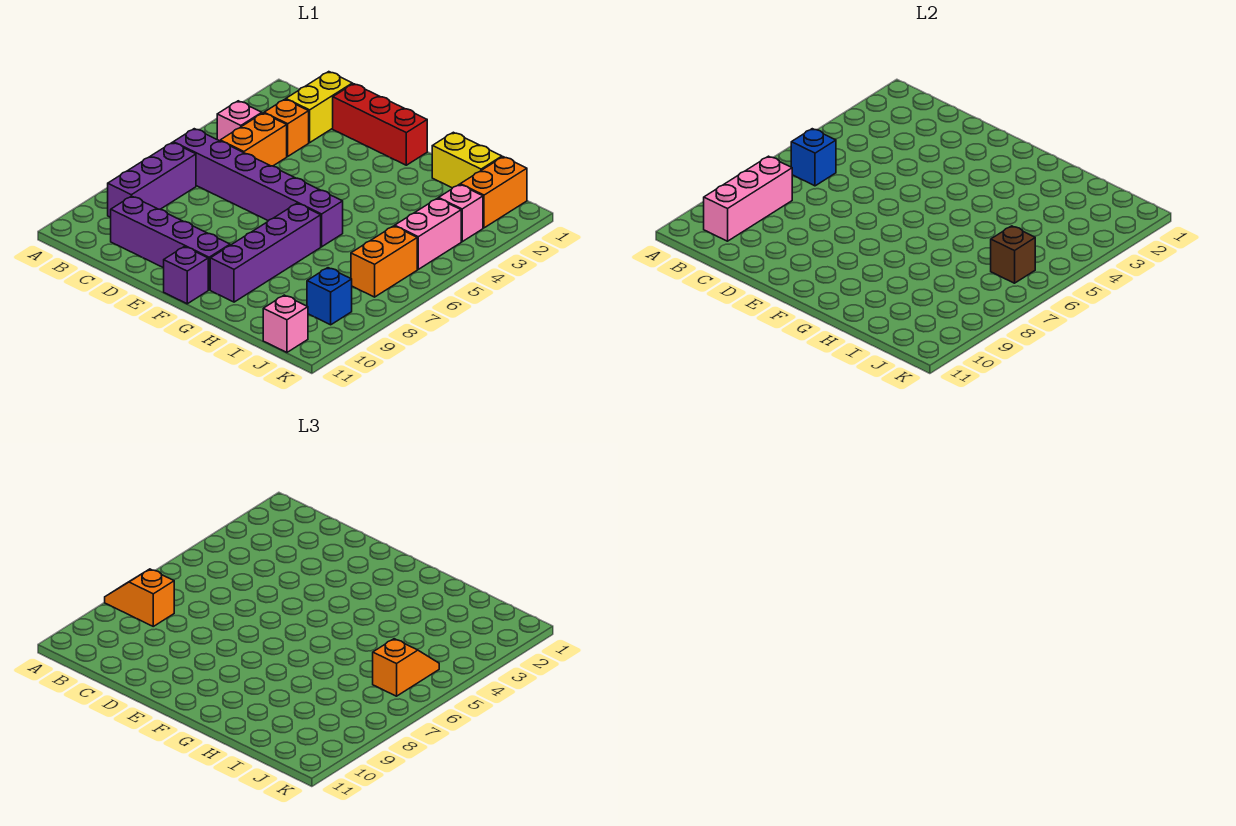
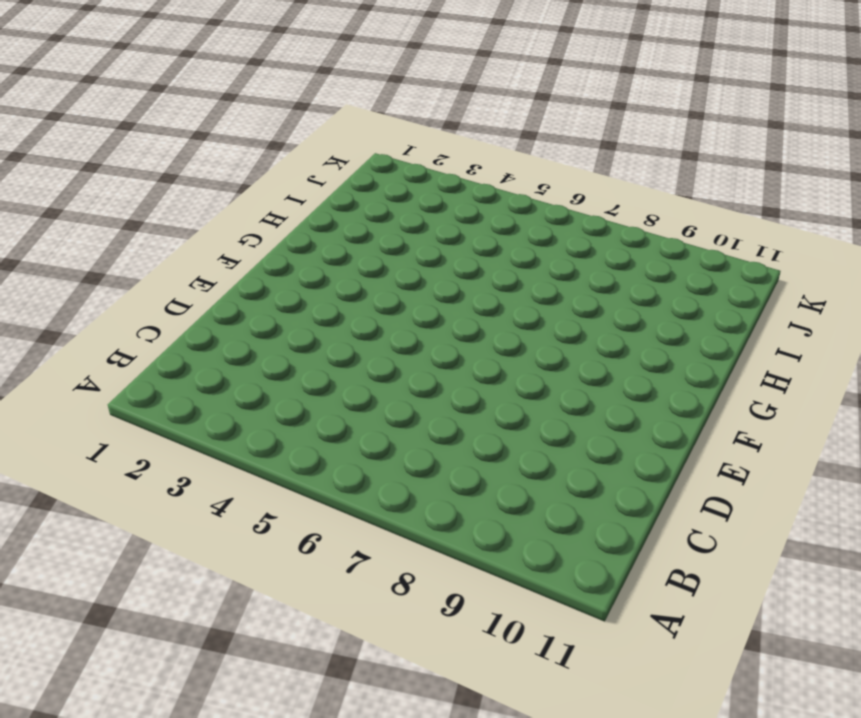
none -> pink 1x1 brick [217,101,262,141]
none -> purple 1x6 brick [173,129,343,247]
none -> purple 1x3 brick [108,142,196,217]

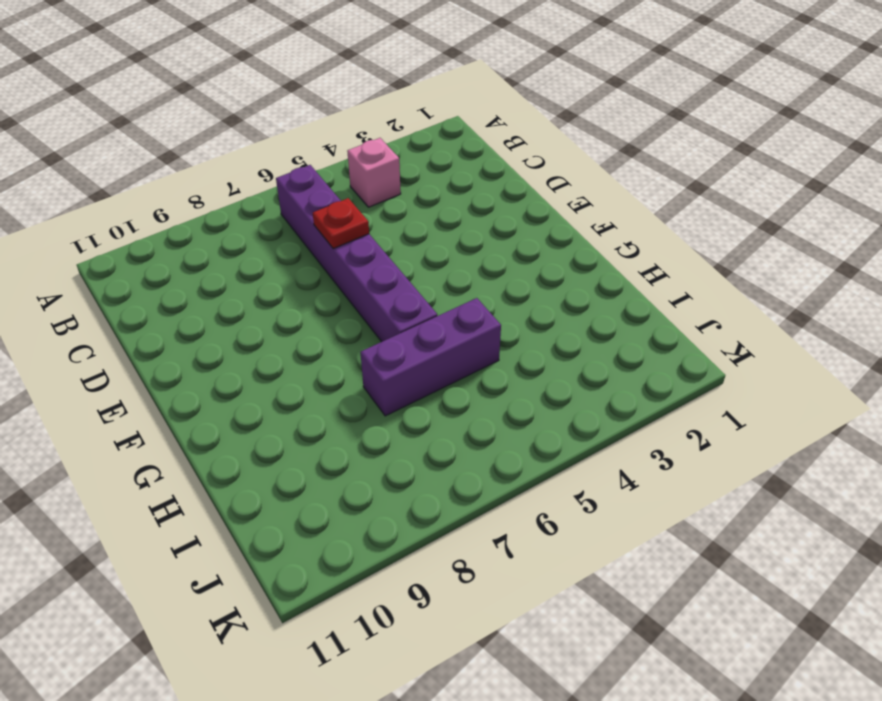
red 1x1 plate [313,198,369,249] -> none
purple 1x3 brick [361,298,501,416] -> purple 1x3 brick moved to [108,142,196,217]
none -> yellow 1x2 brick [286,72,352,143]
none -> orange 1x1 brick [264,99,309,156]
none -> orange 1x2 brick [220,113,287,166]

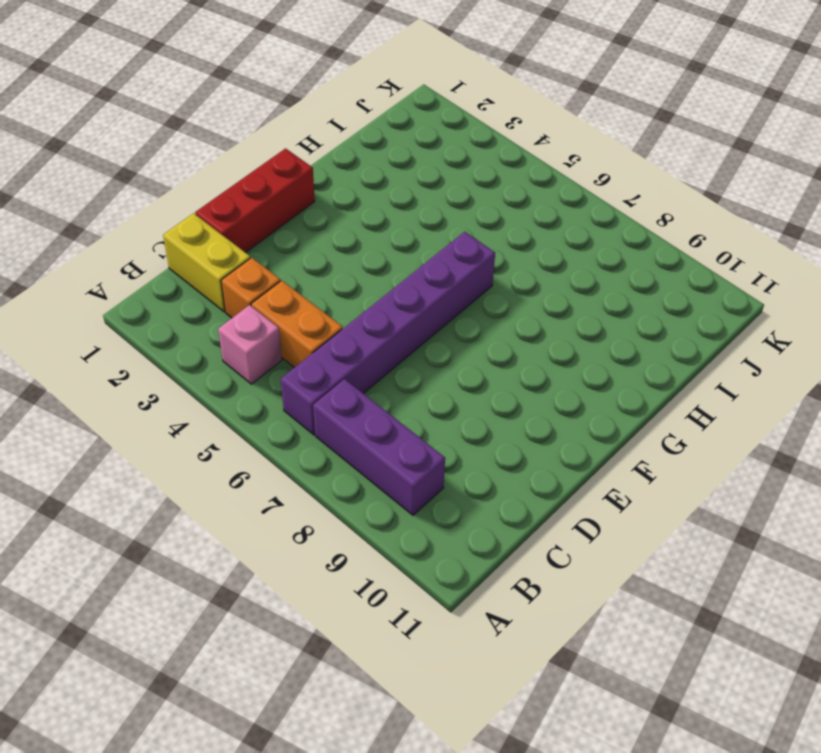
none -> purple 1x4 brick [111,196,230,290]
none -> purple 1x1 brick [164,247,208,304]
none -> purple 1x4 brick [210,203,321,302]

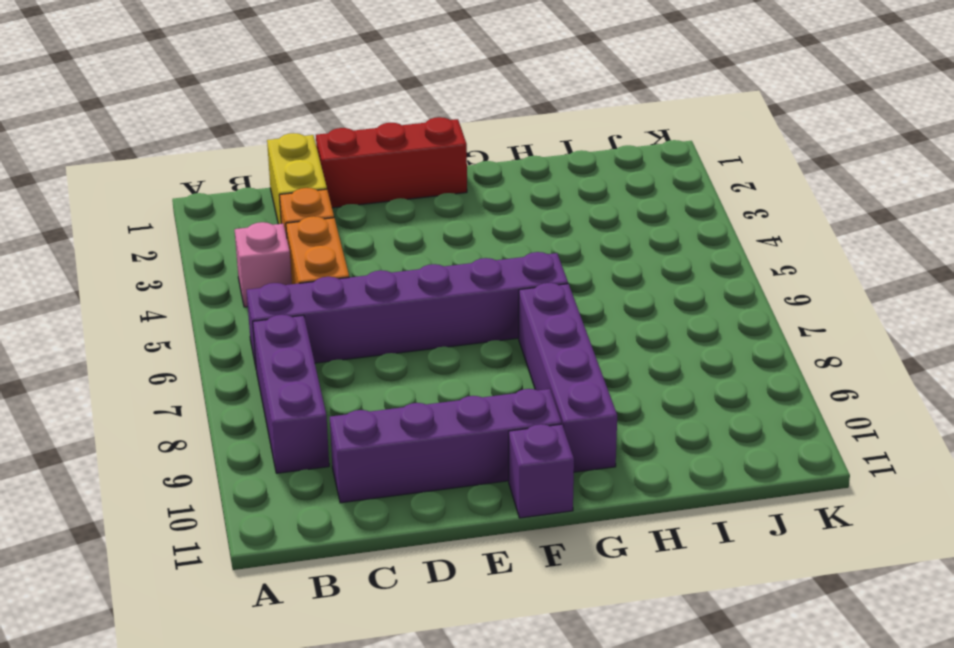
none -> yellow 1x2 brick [432,132,502,188]
none -> orange 1x2 brick [460,157,527,228]
none -> pink 1x1 brick [439,184,483,242]

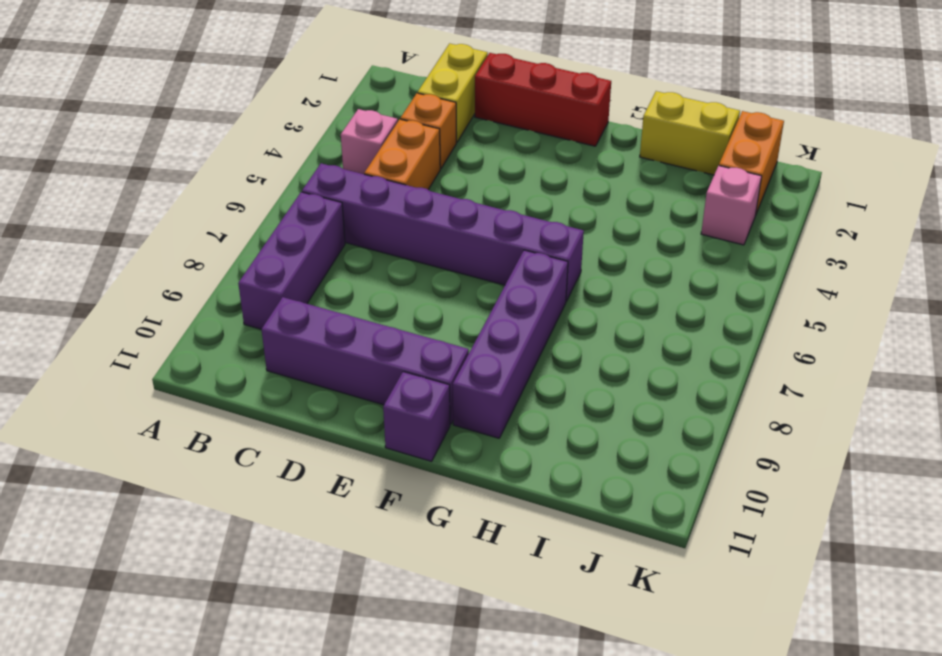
none -> pink 1x2 brick [395,198,461,269]
none -> orange 1x2 brick [351,226,417,297]
none -> blue 1x1 brick [307,268,352,325]

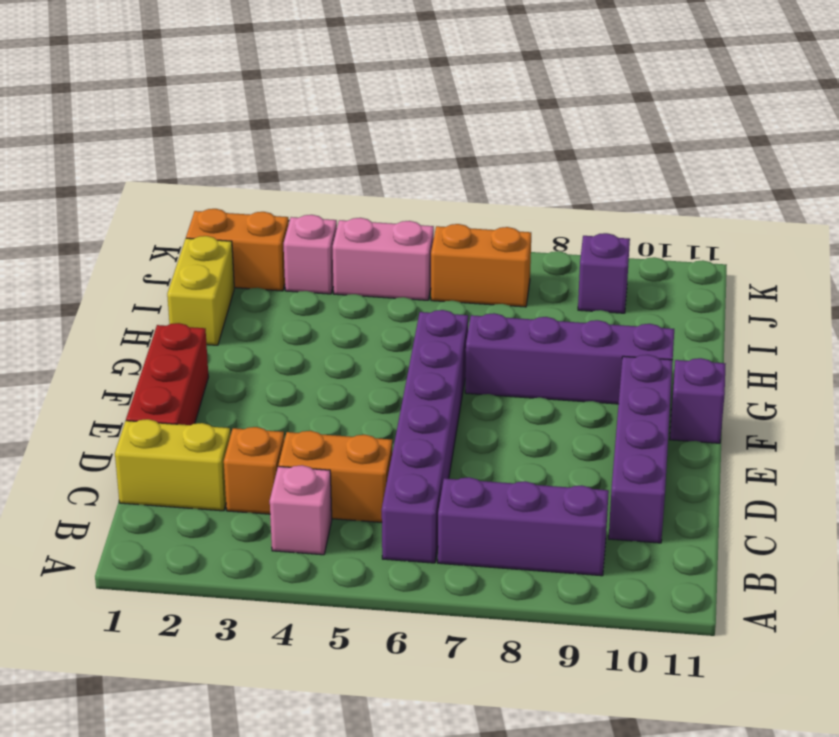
purple 1x1 brick [578,233,630,313] -> blue 1x1 brick [307,268,352,325]
none -> pink 1x1 brick [263,295,308,352]
none -> blue 1x1 brick [791,129,836,186]
none -> pink 1x3 brick [704,156,792,241]

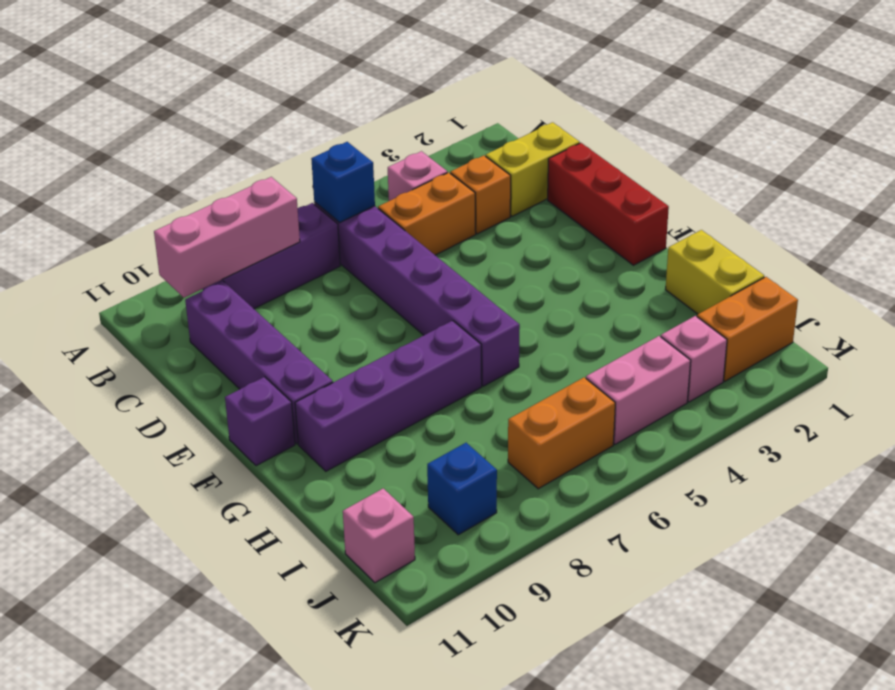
none -> brown 1x1 brick [991,226,1035,283]
none -> orange 1x2 slope [105,569,174,626]
none -> orange 1x2 slope [373,639,439,696]

